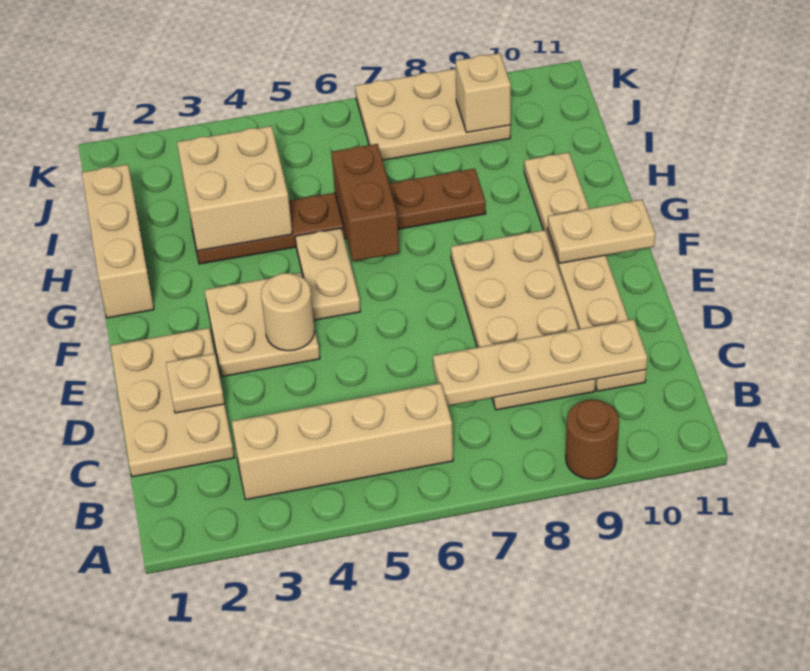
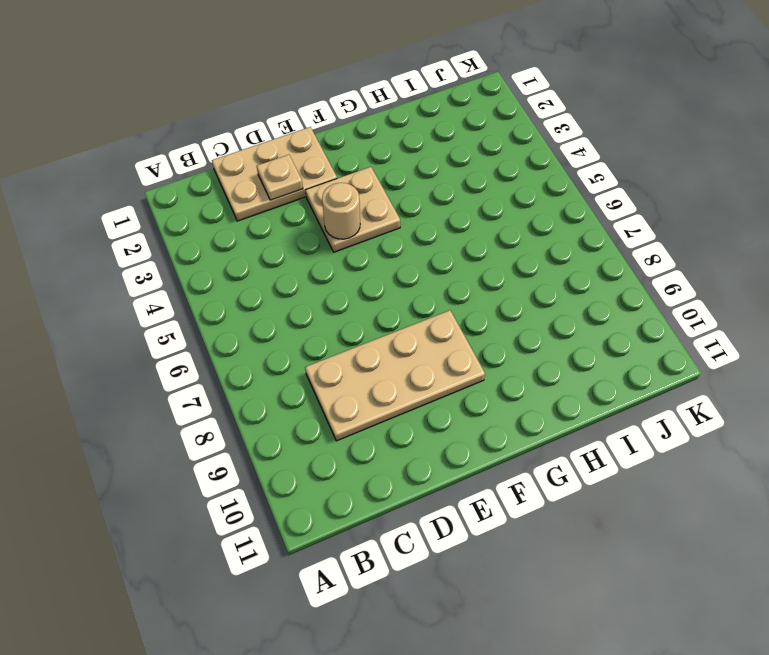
none -> brown 1x1 round brick [566,400,619,479]
none -> tan 1x4 brick [232,383,453,500]
none -> tan 1x6 plate [524,152,646,391]

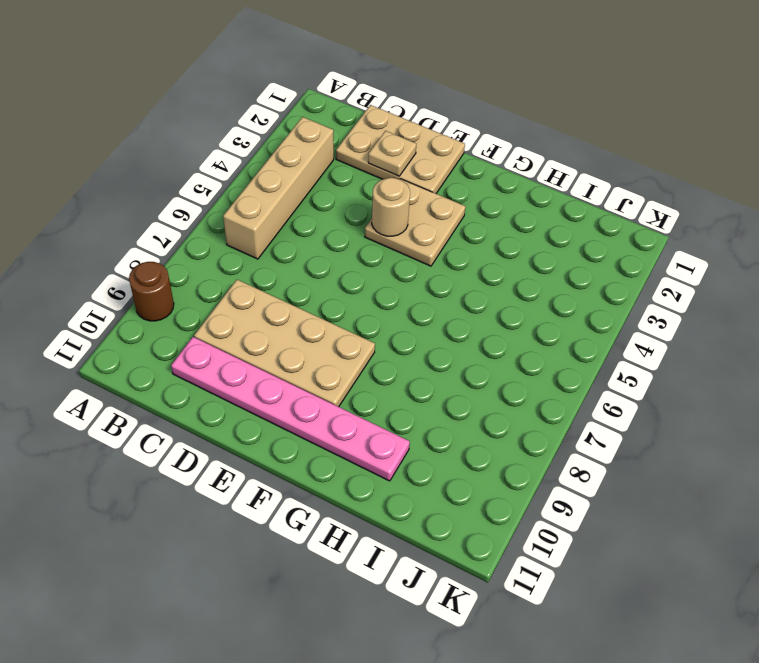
pink 1x6 plate [171,337,410,481] -> tan 1x6 plate [524,152,646,391]
none -> tan 1x2 plate [295,228,361,320]
none -> tan 1x3 brick [82,164,154,318]
none -> brown 1x6 plate [191,169,486,264]

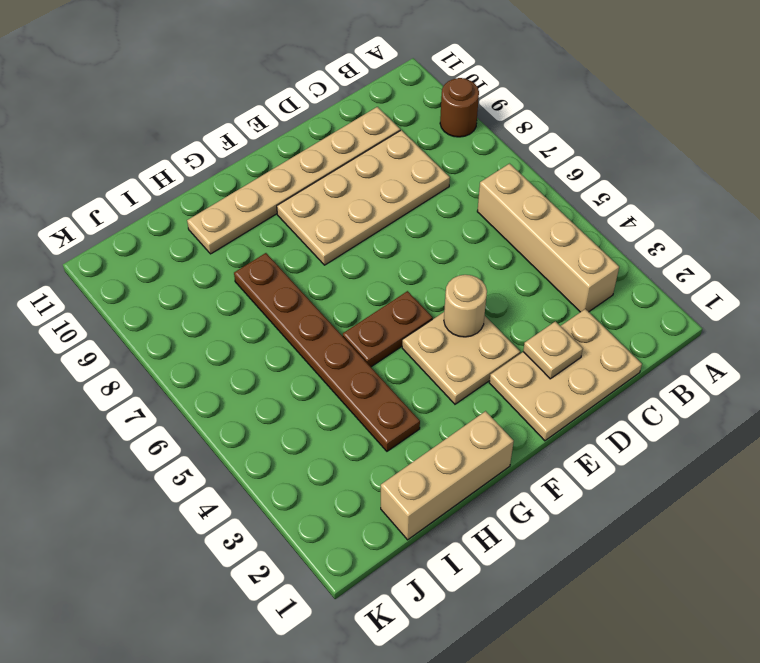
brown 1x2 plate [343,291,433,367] -> tan 1x2 plate [295,228,361,320]
none -> tan 2x3 plate [355,69,511,160]
none -> tan 1x4 plate [433,319,647,406]
none -> tan 1x2 plate [548,200,655,263]

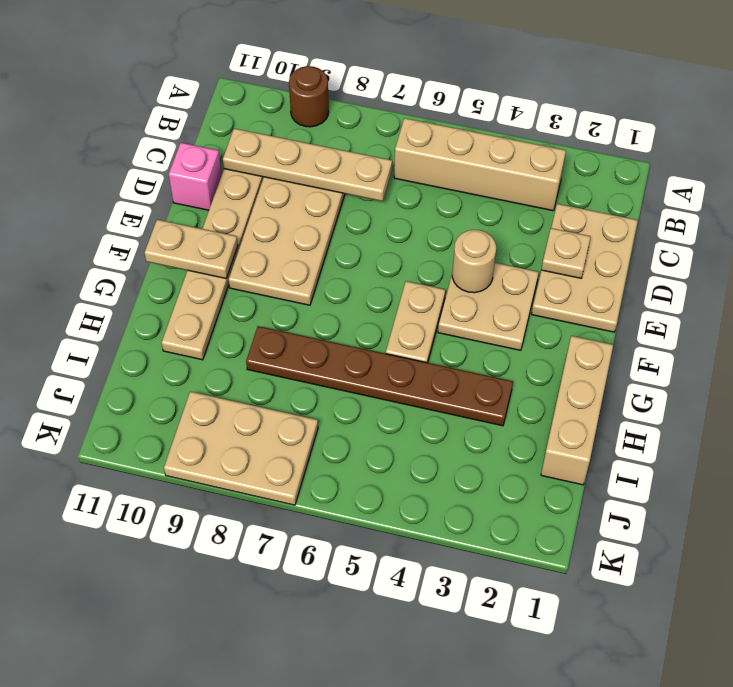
pink 1x1 brick [169,143,222,210] -> none
none -> brown 1x2 brick [332,144,399,261]
none -> tan 2x2 brick [177,126,292,251]
none -> tan 1x1 brick [456,53,511,132]

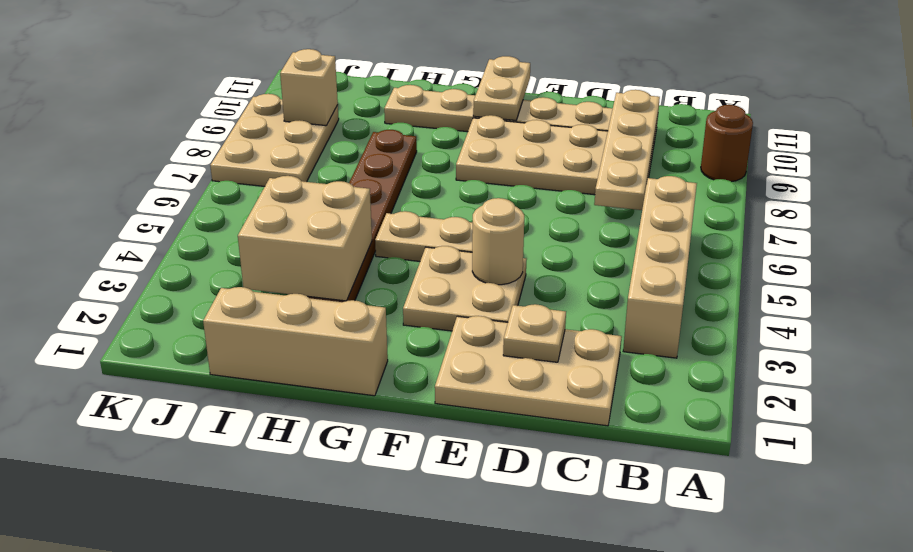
none -> brown 1x2 brick [332,144,399,261]

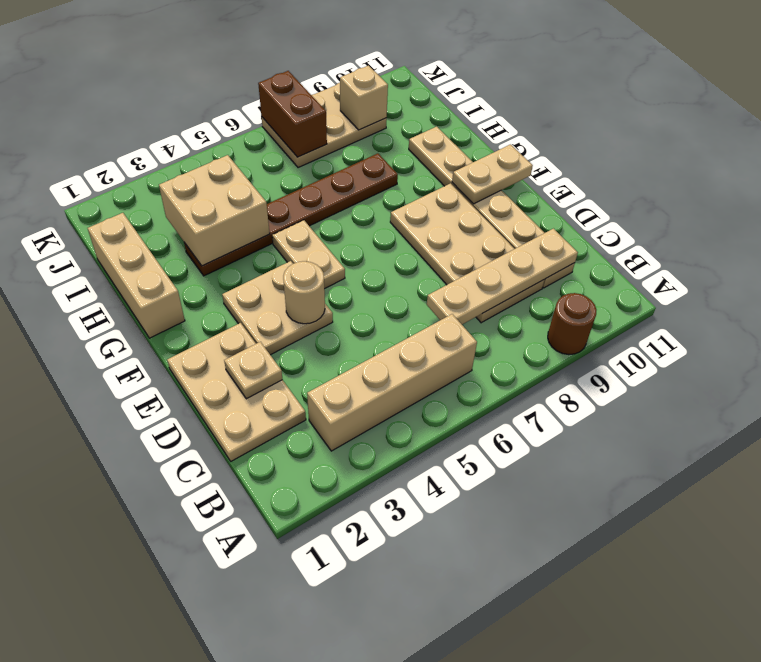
brown 1x2 brick [258,71,327,157] -> brown 1x2 brick moved to [332,144,399,261]

